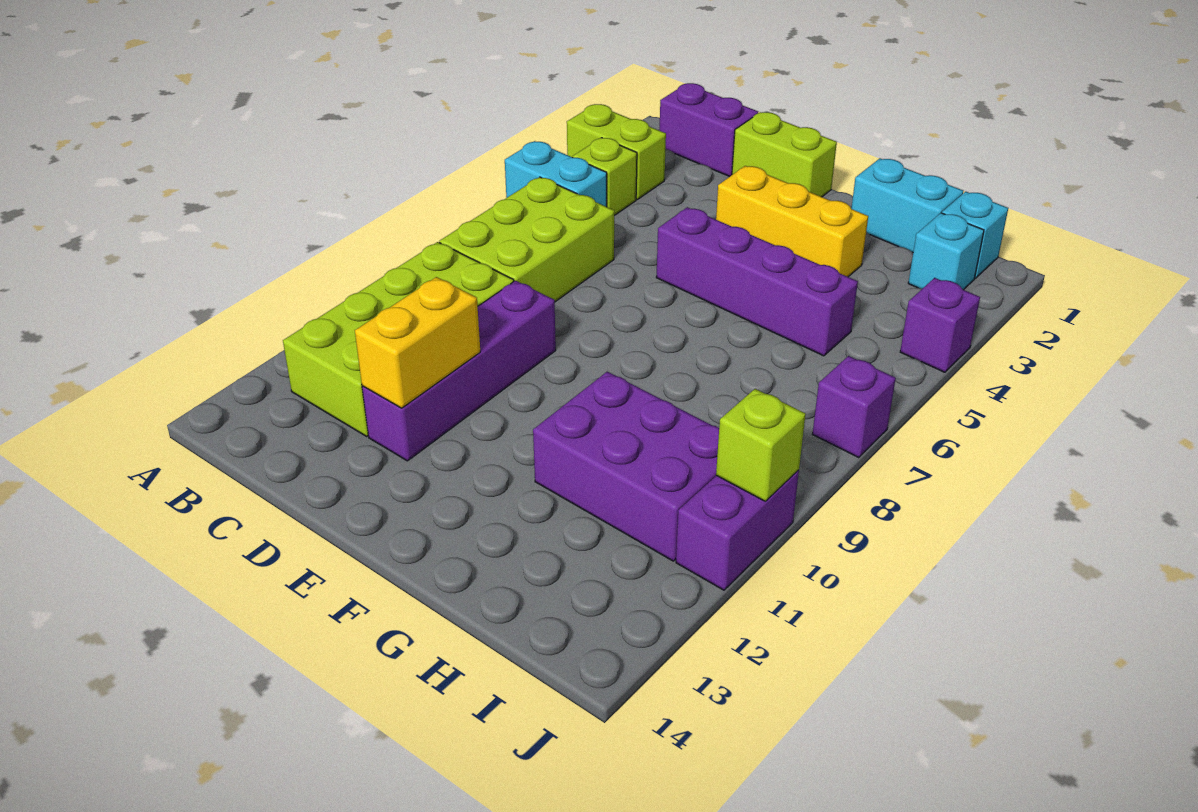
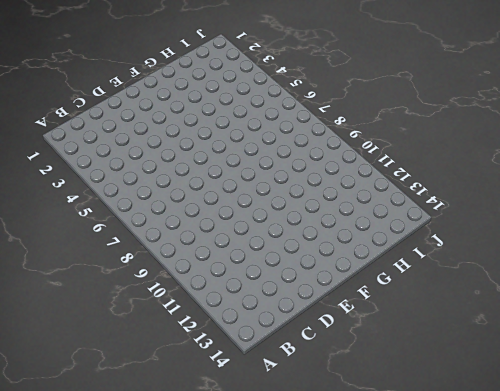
none -> lime 1x2 brick [567,104,666,199]
none -> cyan 1x2 brick [505,141,607,207]
none -> purple 1x2 brick [659,83,758,176]

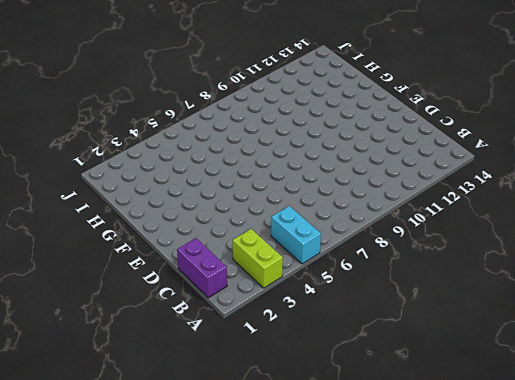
none -> lime 1x1 brick [573,138,637,216]
none -> lime 2x3 brick [439,177,614,302]
none -> lime 2x4 brick [283,242,514,436]

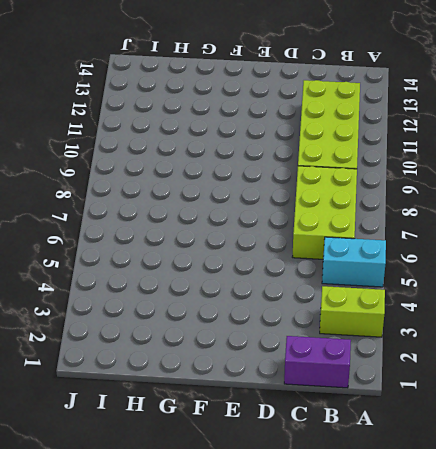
none -> lime 1x1 brick [573,138,637,216]
none -> lime 1x2 brick [732,112,837,197]
none -> purple 1x4 brick [362,281,556,461]

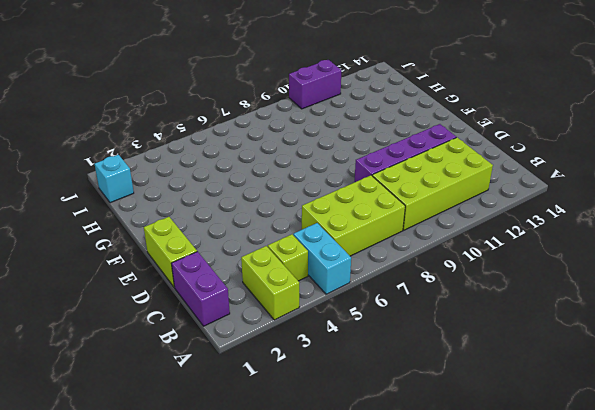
none -> yellow 1x3 brick [716,166,868,277]
none -> purple 1x4 brick [656,207,858,356]
none -> cyan 1x2 brick [851,159,963,253]

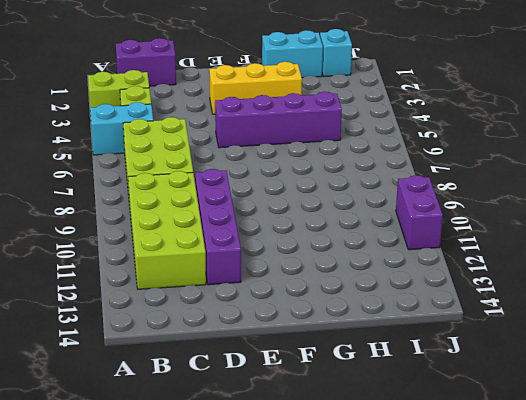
none -> lime 1x2 brick [732,112,837,197]
none -> purple 2x3 brick [533,372,719,561]
none -> cyan 1x1 brick [908,213,984,290]

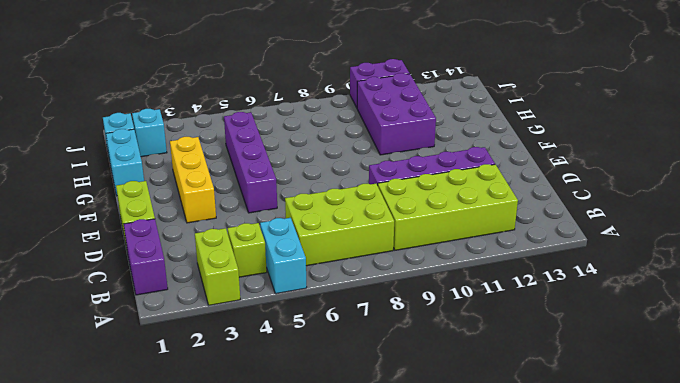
none -> purple 1x1 brick [900,278,980,372]
none -> purple 1x1 brick [813,356,896,457]
none -> yellow 1x2 brick [355,277,480,408]

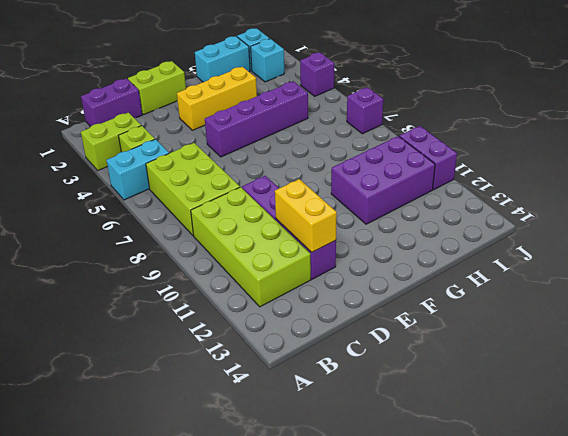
none -> lime 1x1 brick [716,389,805,501]

